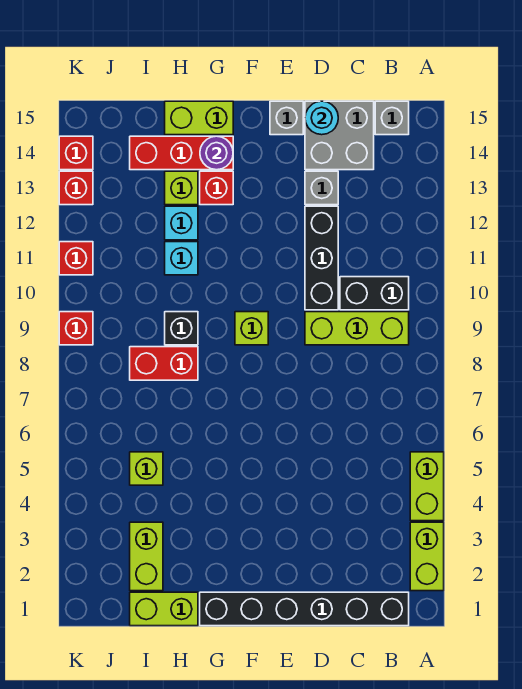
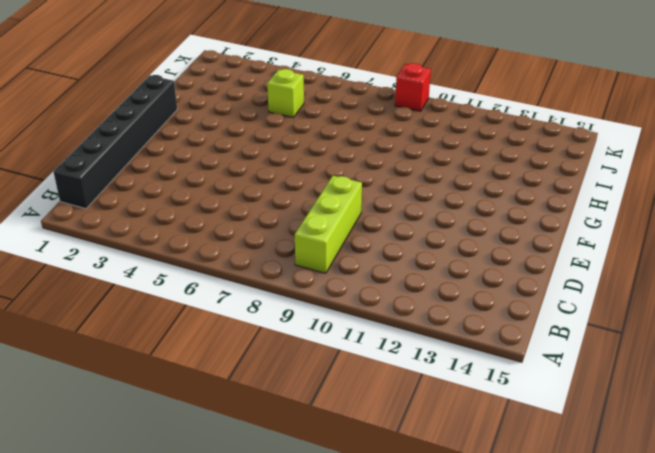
none -> lime 1x2 brick [410,522,444,591]
none -> lime 1x2 brick [410,452,444,521]
none -> black 1x2 brick [340,277,409,310]

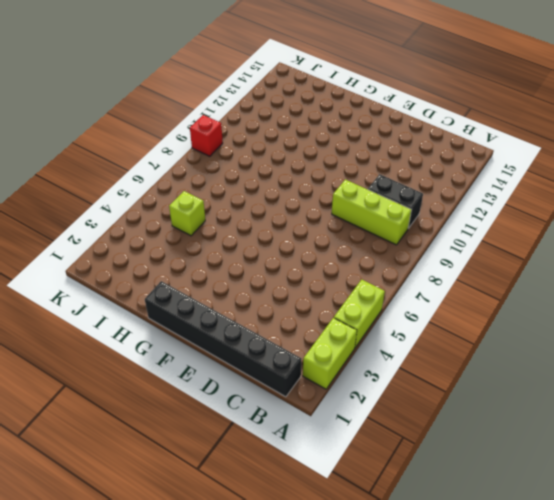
none -> grey 1x1 brick [375,101,409,135]
none -> grey 2x2 brick [305,101,374,170]
none -> black 1x3 brick [305,206,338,310]

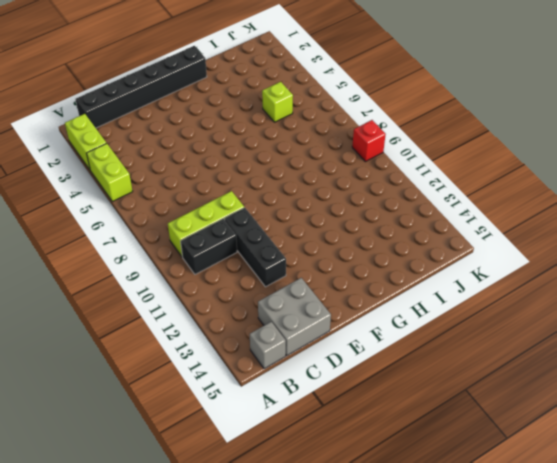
none -> grey 1x1 brick [305,171,338,205]
none -> grey 1x1 brick [270,101,303,135]
none -> lime 1x1 brick [235,312,268,345]

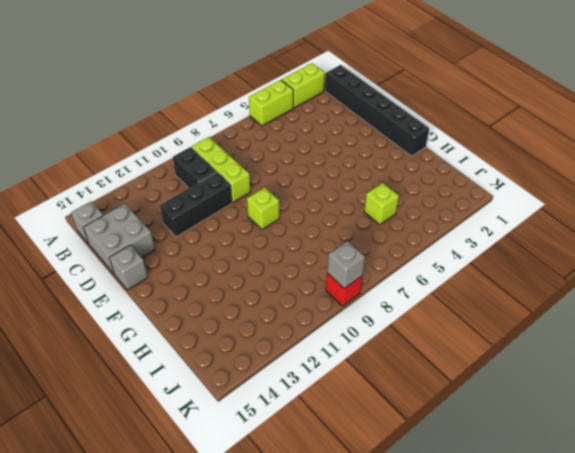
grey 1x1 brick [327,241,365,288] -> grey 1x1 brick moved to [305,171,338,205]
none -> red 1x1 brick [200,171,233,205]
none -> red 1x3 brick [130,136,233,170]
none -> lime 1x2 brick [165,101,233,135]

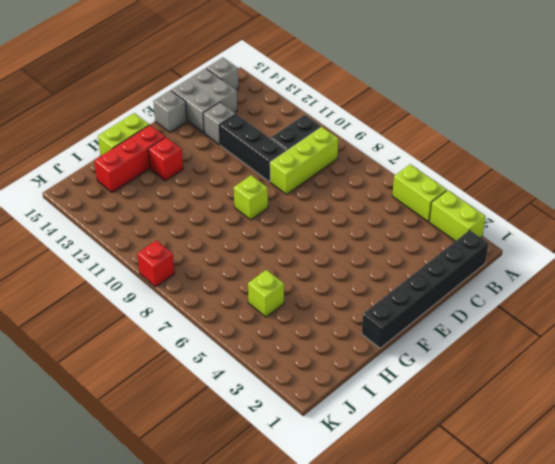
none -> lime 1x2 brick [130,592,198,626]
none -> red 1x2 brick [130,347,198,380]
none -> black 1x1 brick [165,312,198,345]

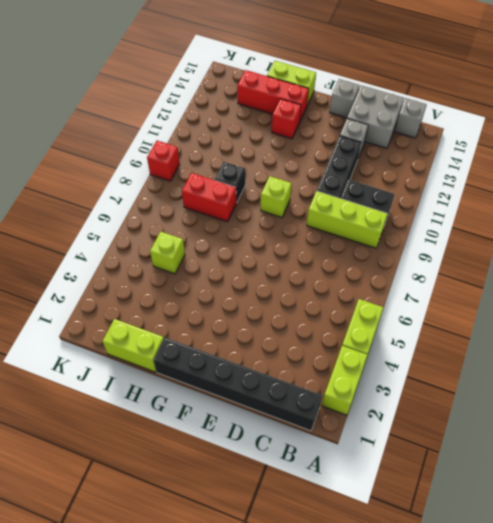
none -> cyan 1x1 brick [165,242,198,275]
none -> cyan 1x1 brick [165,206,198,240]
none -> lime 1x1 brick [165,171,198,205]

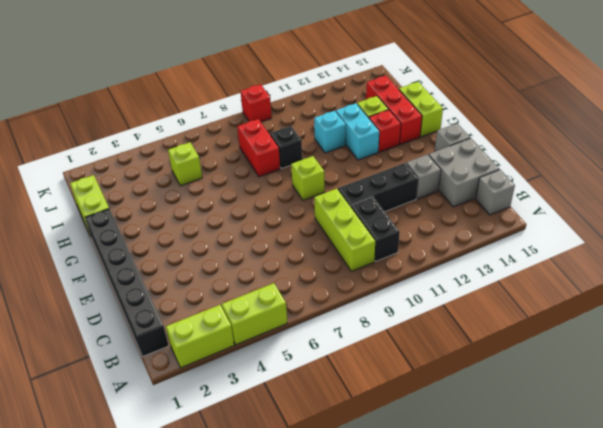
cyan 1x2 brick [336,103,379,160] -> cyan 1x1 brick [165,206,198,240]
none -> lime 1x2 brick [130,522,163,591]
none -> red 1x1 brick [59,242,93,275]
none -> red 1x1 brick [59,171,93,205]

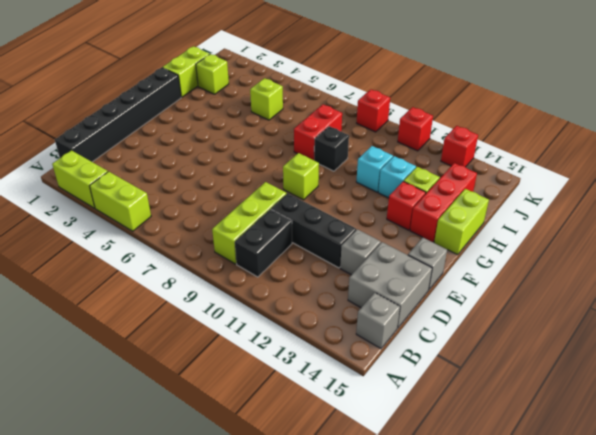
lime 1x1 brick [196,54,229,94] -> lime 1x2 brick [130,522,163,591]
none -> red 1x1 brick [59,136,93,170]
none -> cyan 1x1 round brick [305,101,338,135]
none -> purple 1x1 round brick [200,136,233,170]

